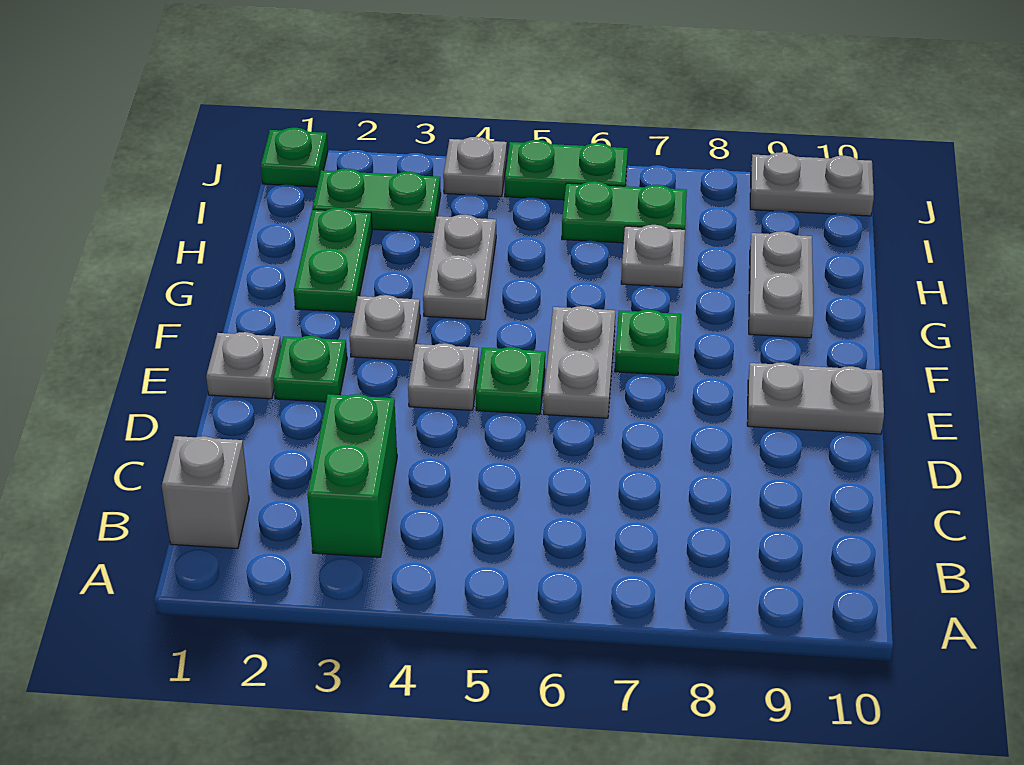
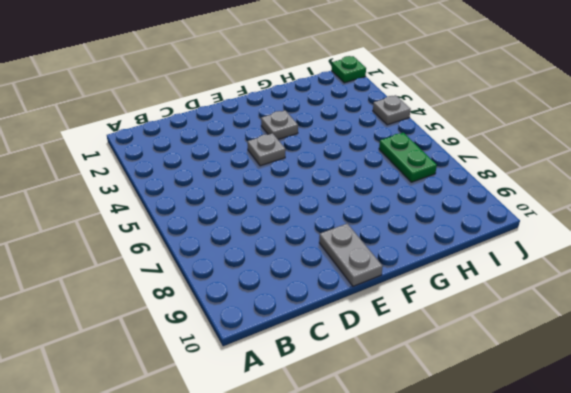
none -> grey 1x1 brick [162,436,249,549]
none -> green 1x2 brick [307,394,397,557]
none -> grey 1x1 plate [206,332,281,399]

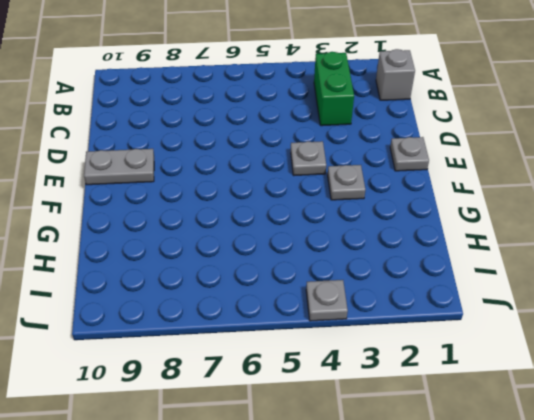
none -> green 1x1 plate [273,336,347,402]
none -> green 1x1 plate [476,347,545,414]
none -> grey 1x2 plate [544,306,615,418]

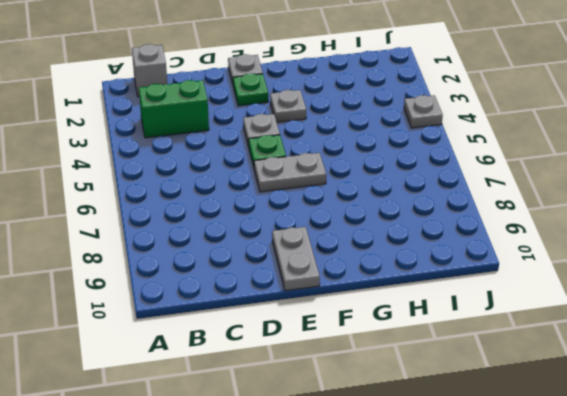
none -> green 1x1 plate [615,310,681,375]
none -> green 1x2 plate [294,208,372,312]
none -> grey 1x2 plate [423,215,496,320]

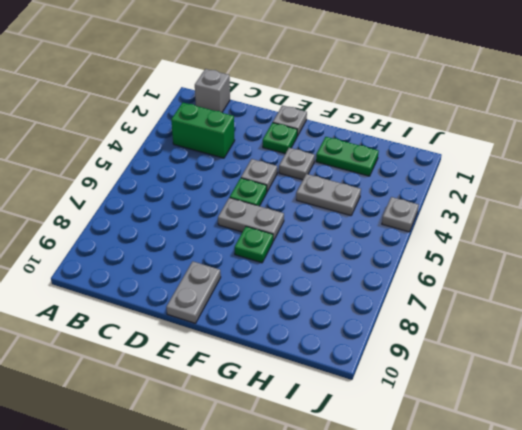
none -> grey 1x2 plate [749,231,813,338]
none -> grey 1x1 plate [621,225,685,287]
none -> green 1x2 plate [313,169,441,233]

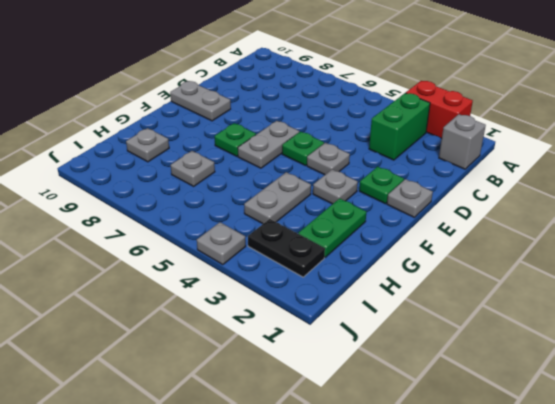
red 1x2 brick [406,81,473,139] -> none
grey 1x1 plate [126,128,169,162] -> grey 1x2 plate [749,231,813,338]
black 1x2 plate [248,219,325,277] -> green 1x2 plate [313,169,441,233]
none -> green 1x2 plate [562,181,687,243]
none -> green 1x1 plate [261,128,328,187]
none -> green 1x2 plate [505,140,628,200]

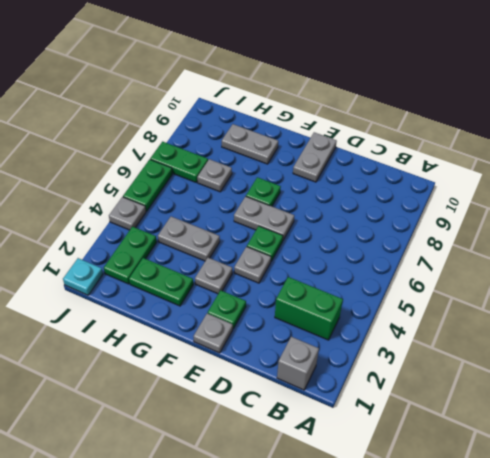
green 1x2 plate [150,142,208,183] -> green 1x2 plate turned to [562,181,687,243]
cyan 1x1 plate [63,258,103,295] -> green 1x1 plate [261,128,328,187]
none -> grey 1x2 plate [750,152,874,216]

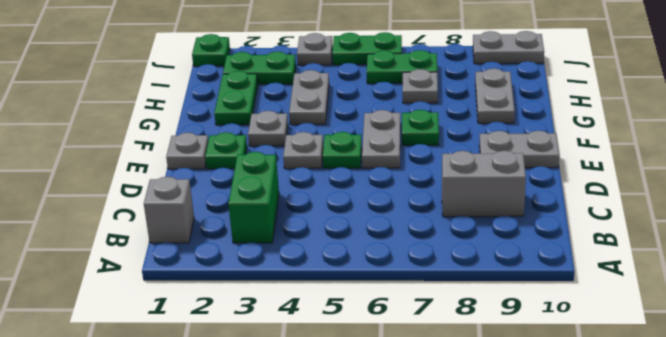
grey 1x2 brick [442,151,526,217] -> none

